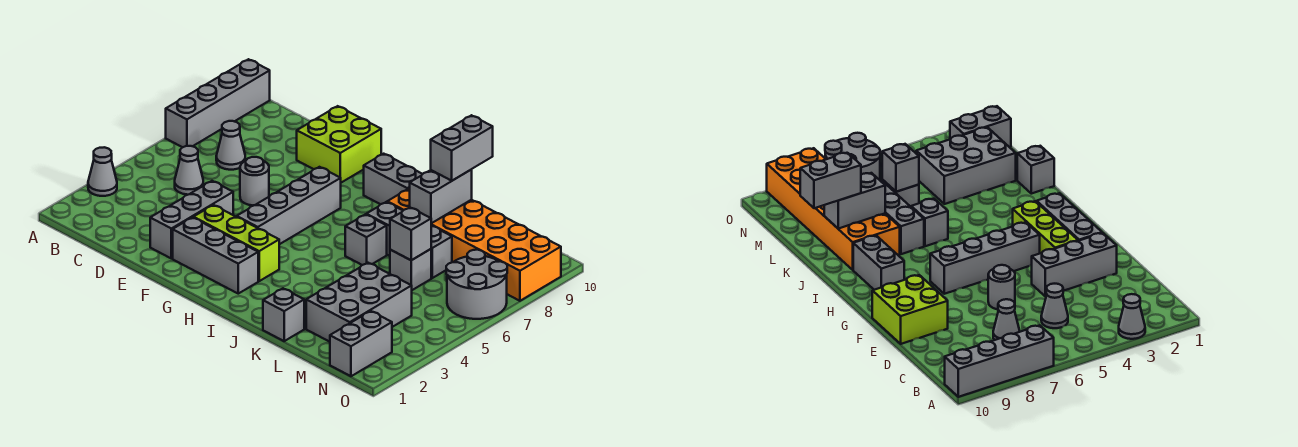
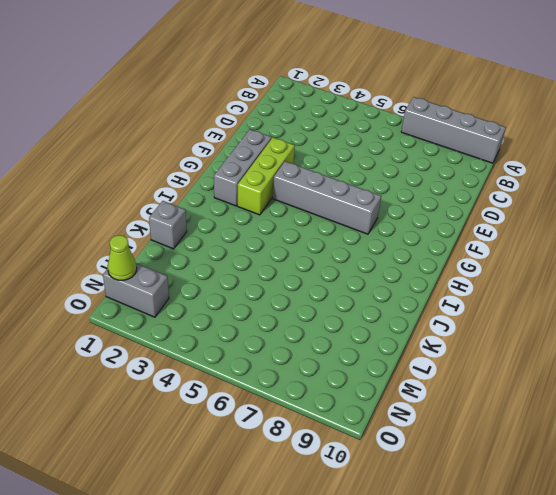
lime 1x1 cone [108,235,137,280] -> none
none -> grey 1x1 cone [88,147,117,196]
none -> grey 1x1 cone [175,146,203,195]
none -> grey 1x1 cone [216,121,245,170]

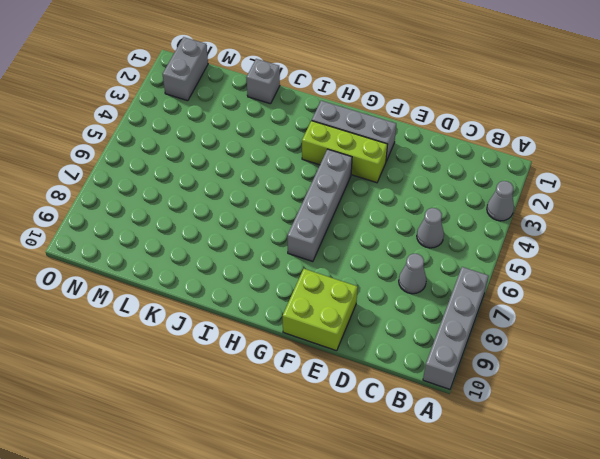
none -> grey 1x3 brick [150,181,233,259]
none -> grey 1x1 round brick [240,157,269,205]
none -> grey 1x2 brick [364,154,422,204]

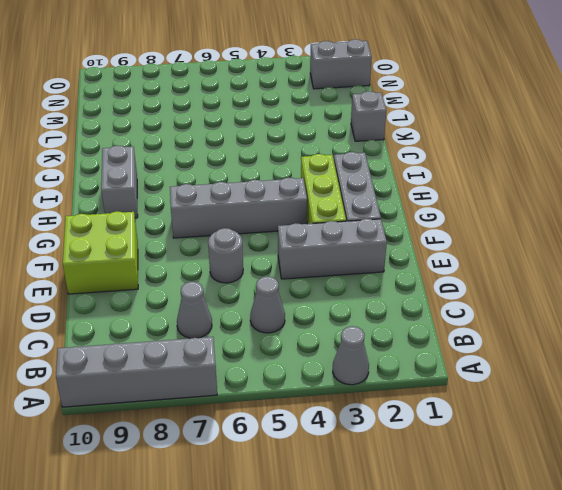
none -> grey 1x1 brick [345,214,387,265]
none -> grey 1x3 brick [366,202,452,278]
none -> orange 2x6 brick [387,188,561,301]

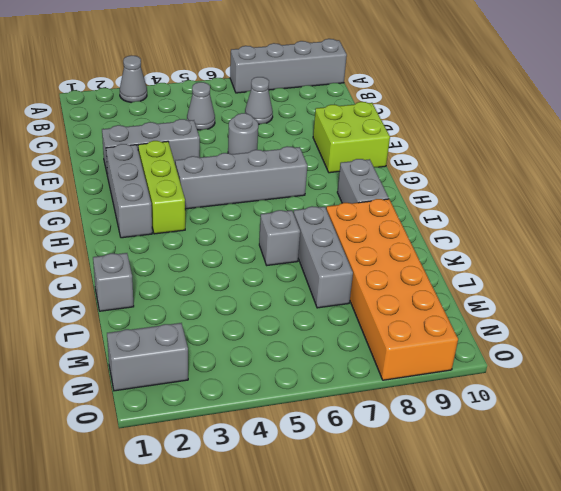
none -> grey 2x3 brick [306,263,412,342]
none -> grey 1x1 brick [390,249,431,290]
none -> grey 2x2 round brick [446,250,507,319]

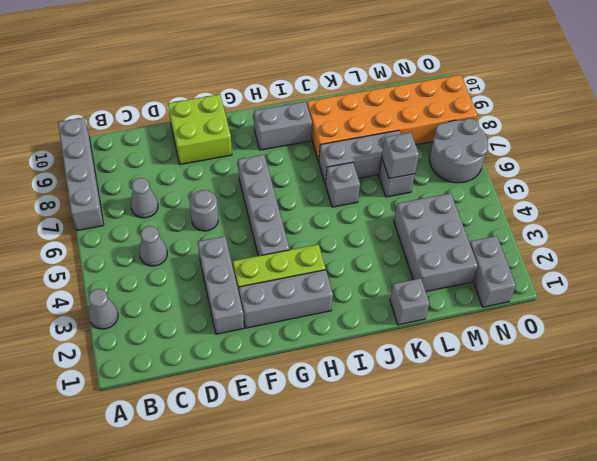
none -> grey 1x2 brick [410,169,472,223]
none -> grey 1x2 brick [431,115,493,181]

